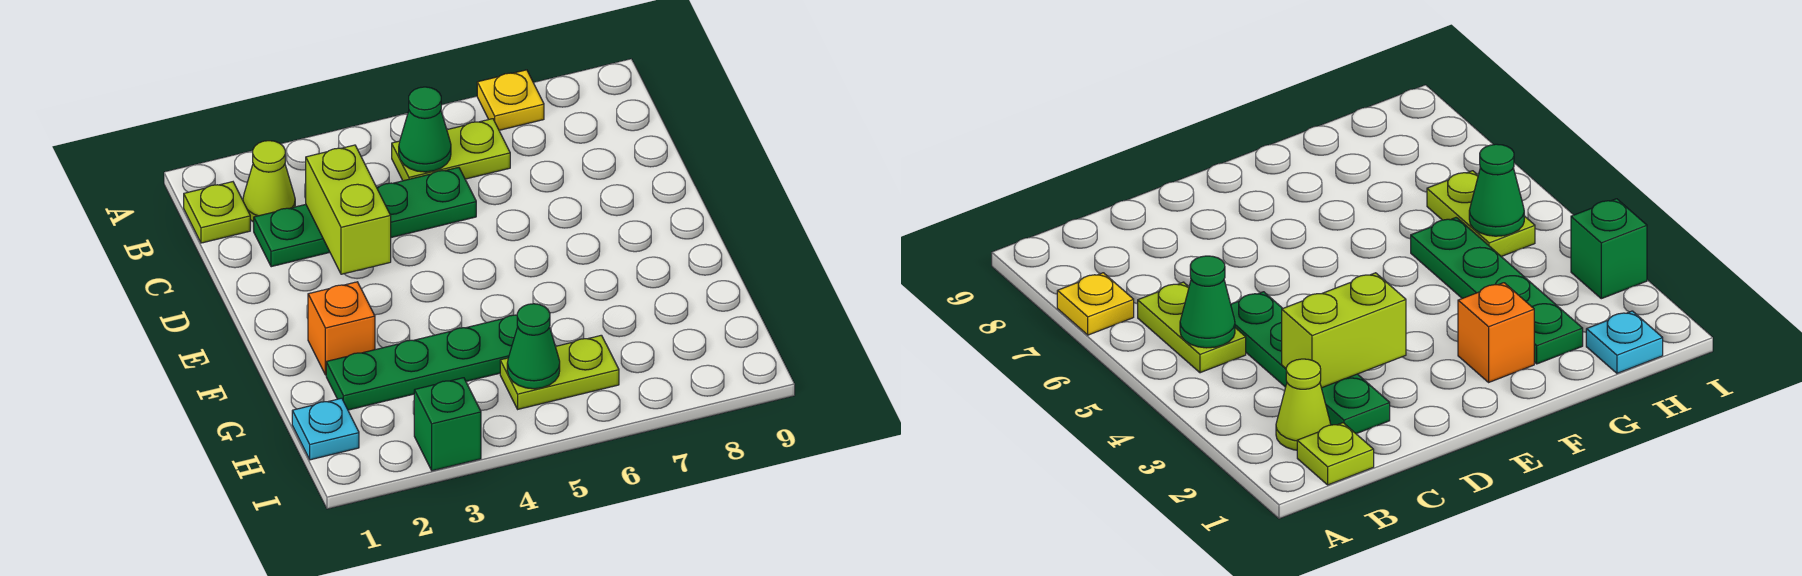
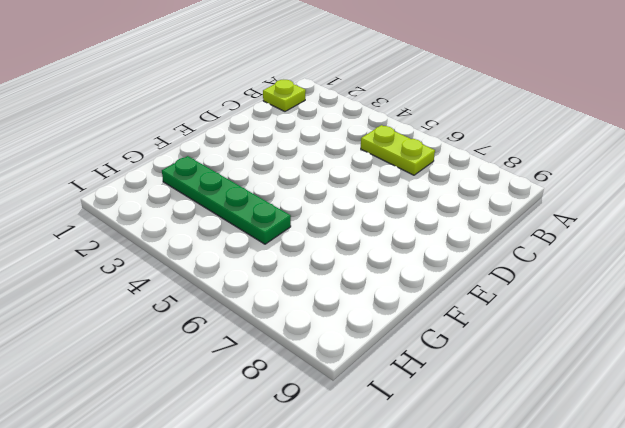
none -> yellow 1x1 plate [477,70,544,130]
none -> lime 1x1 cone [243,141,295,222]
none -> green 1x4 plate [254,167,476,267]

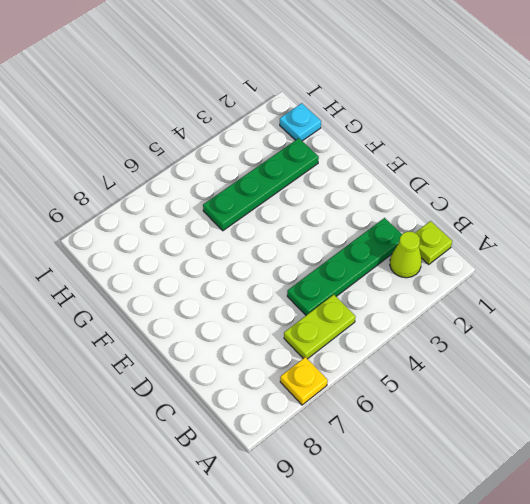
none -> orange 1x1 brick [308,282,375,375]
none -> lime 1x2 plate [500,335,619,409]
none -> green 1x1 brick [414,378,481,471]

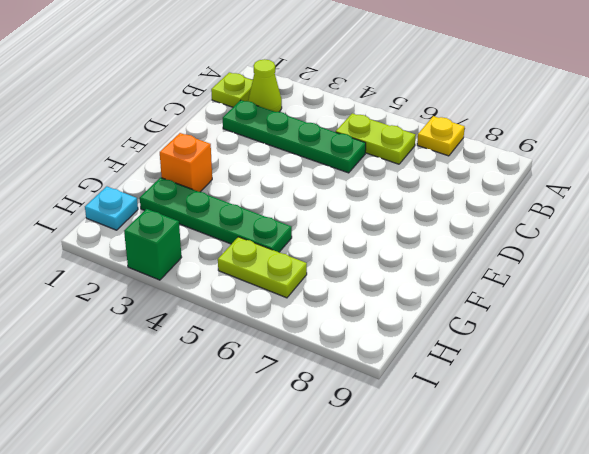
none -> green 1x1 cone [399,87,451,172]
none -> lime 1x2 brick [306,145,391,274]
none -> green 1x1 cone [507,304,560,389]

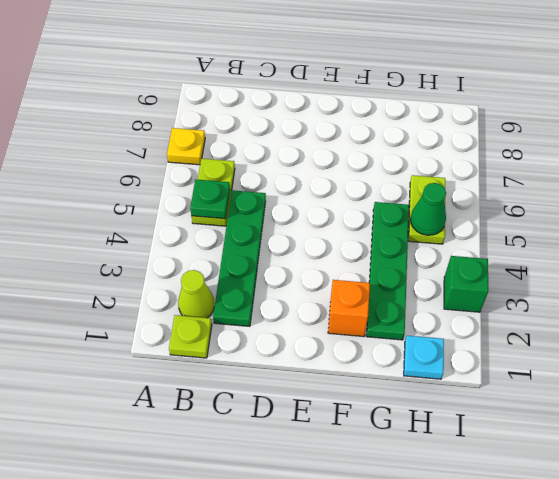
green 1x1 plate [190,179,230,219] -> green 1x1 cone [399,87,451,172]
none -> lime 1x2 brick [306,145,391,274]

